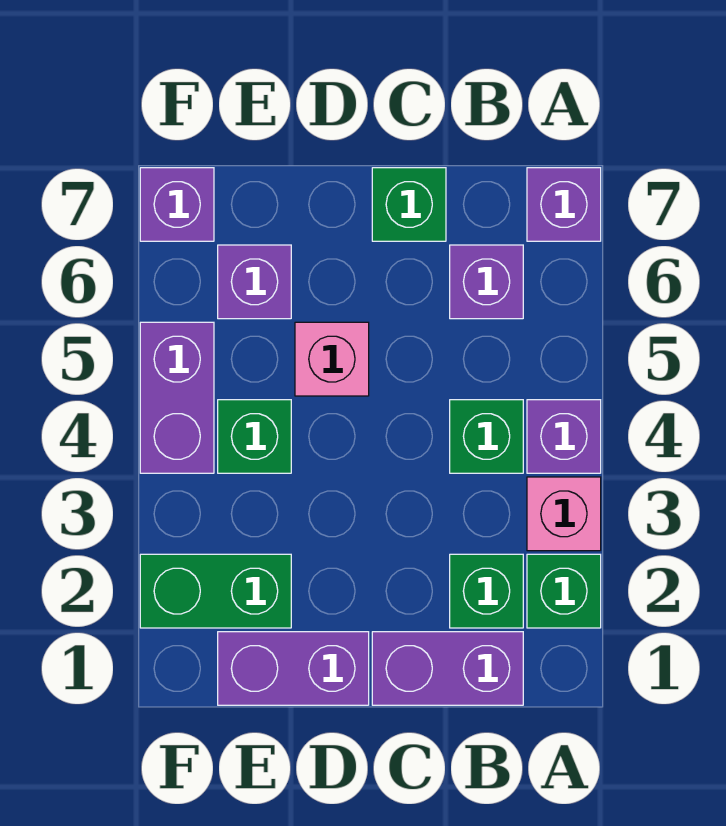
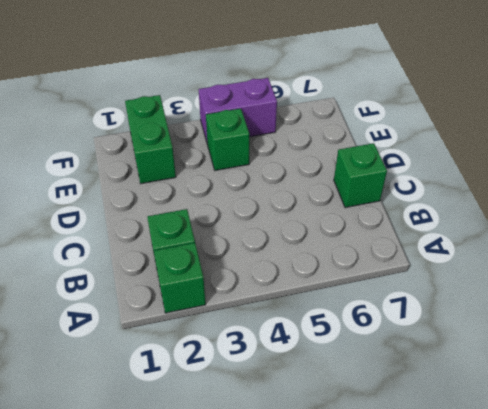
none -> pink 1x1 brick [527,477,601,551]
none -> purple 1x1 brick [527,400,601,473]
none -> purple 1x1 brick [527,168,601,241]

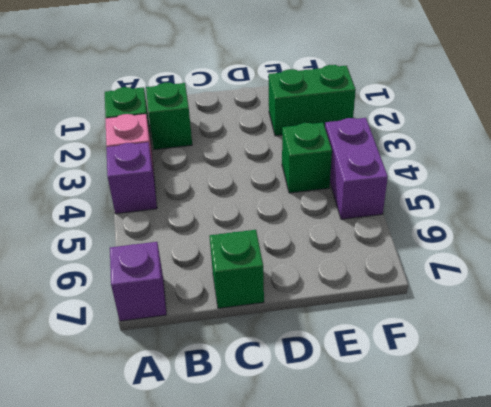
none -> purple 1x2 brick [372,632,523,705]
none -> green 1x1 brick [450,400,523,473]
none -> purple 1x1 brick [450,245,523,319]

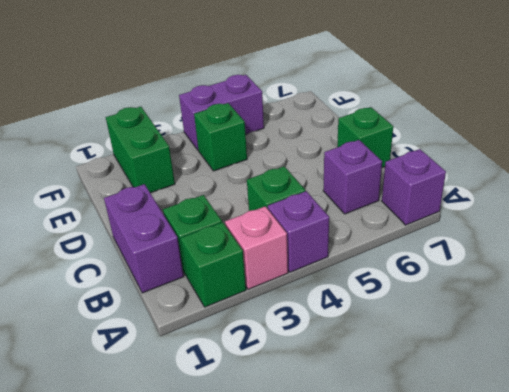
none -> purple 1x2 brick [218,632,369,705]
none -> pink 1x1 brick [295,322,369,396]
none -> purple 1x1 brick [218,245,291,319]

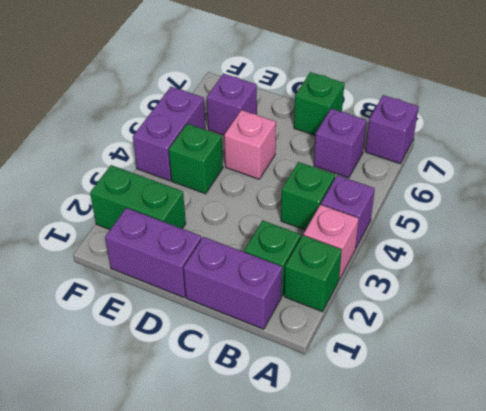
none -> purple 1x1 brick [140,168,214,241]

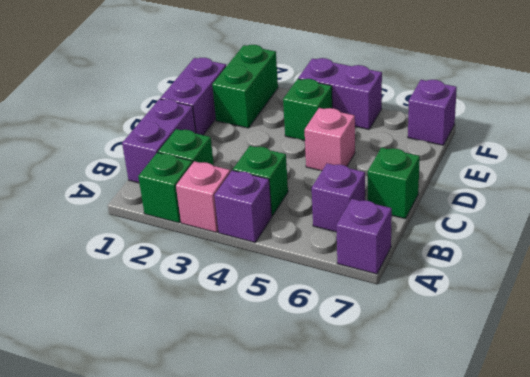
none -> purple 1x1 brick [218,245,291,319]

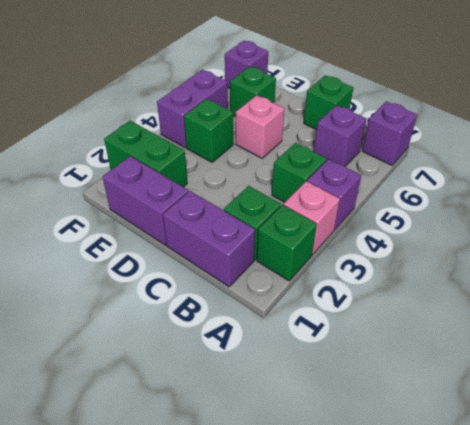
green 1x1 brick [230,67,276,117] -> purple 1x1 brick [218,245,291,319]

